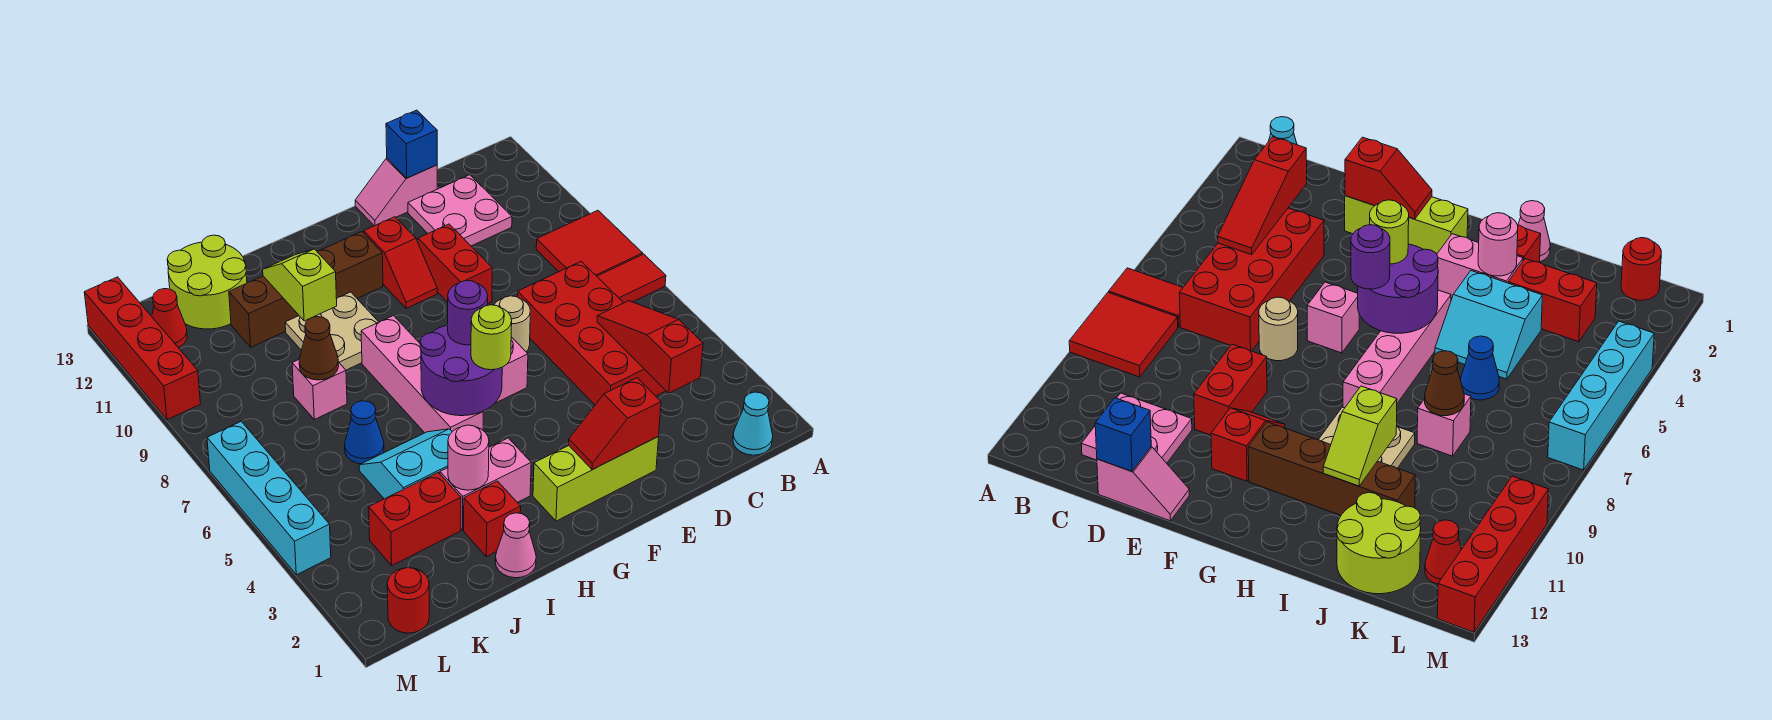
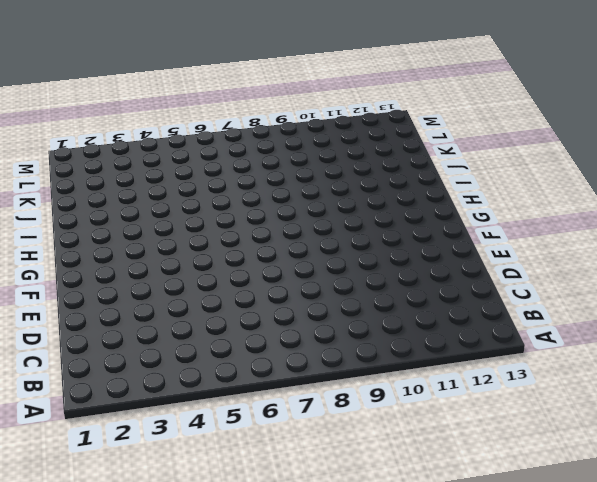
none -> red 1x2 tile [597,254,666,303]
none -> red 2x2 tile [536,210,643,276]
none -> cyan 1x1 cone [733,392,773,455]
none -> red 2x4 brick [518,261,666,405]

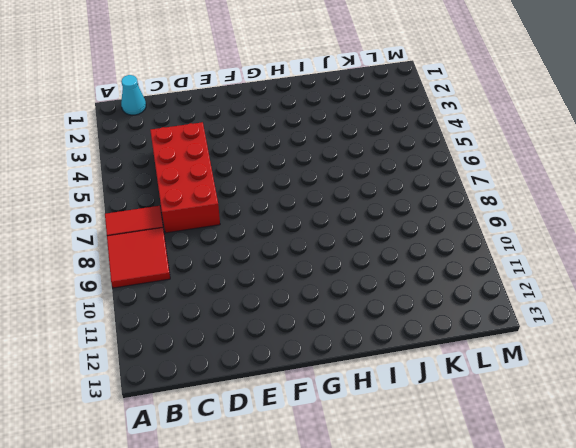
none -> pink 2x2 plate [408,175,512,246]
none -> pink 1x2 slope [355,158,437,226]
none -> lime 1x3 brick [533,437,659,521]
none -> tan 1x1 round brick [494,296,530,352]

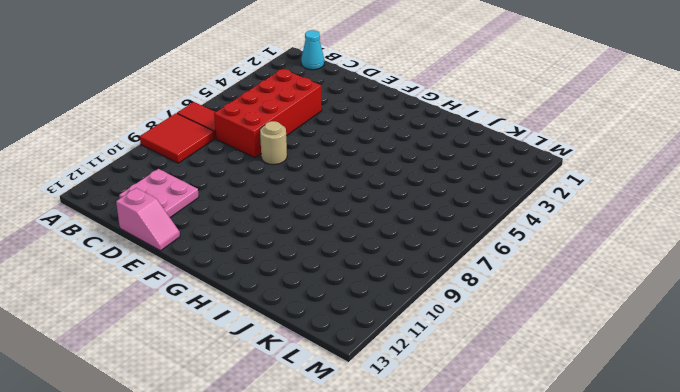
none -> lime 1x3 brick [533,437,659,521]
none -> red 1x2 brick [418,224,492,303]
none -> pink 1x1 brick [495,337,528,403]
none -> red 1x2 slope [364,217,437,308]

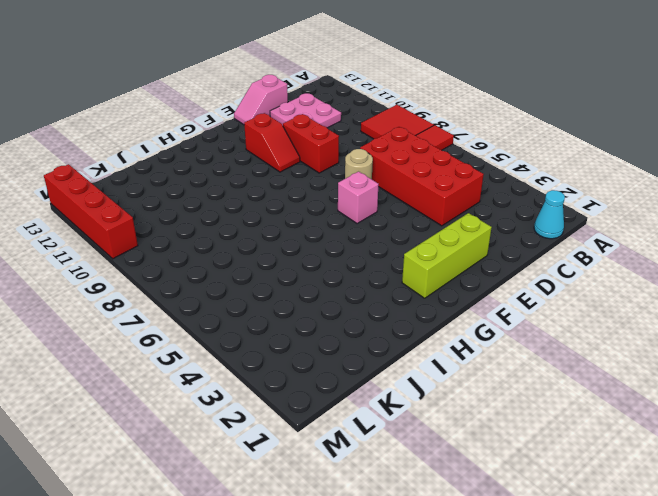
none -> brown 1x4 brick [229,232,383,347]
none -> pink 1x2 brick [440,438,531,530]
none -> pink 1x4 brick [361,316,483,433]
none -> tan 2x2 plate [285,292,378,370]

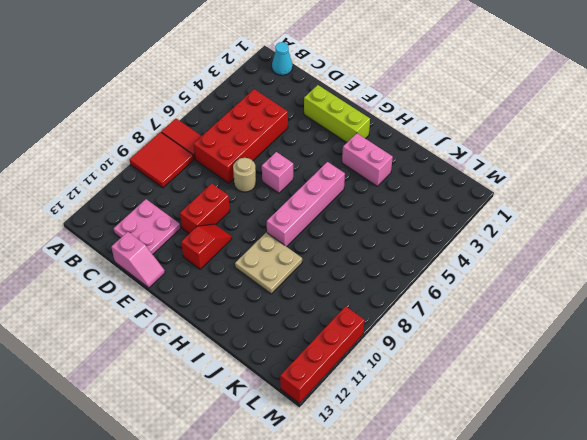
none -> brown 1x4 brick [229,232,383,347]
none -> pink 1x1 cone [495,513,536,578]
none -> red 1x1 brick [464,481,521,557]
none -> cyan 2x2 slope [359,429,452,499]

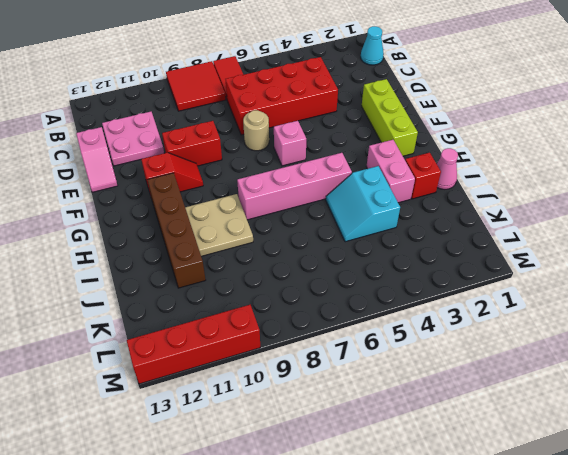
none -> red 1x2 brick [369,472,461,565]
none -> blue 1x1 cone [345,401,384,464]
none -> pink 1x1 brick [292,360,347,419]
none -> lime 2x2 round brick [167,235,247,329]

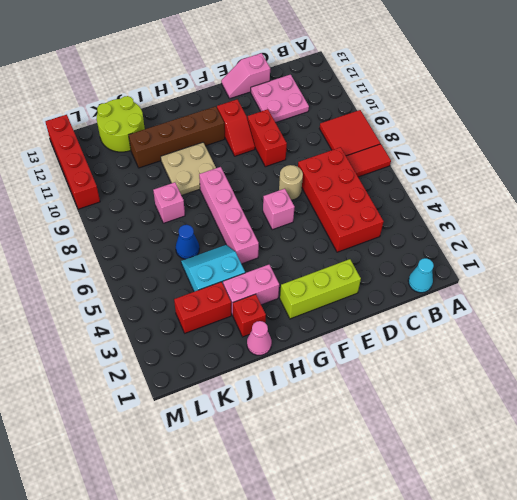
none -> red 1x1 round brick [387,568,429,633]
none -> red 1x1 cone [152,289,187,348]
none -> cyan 1x4 brick [207,421,331,575]
none -> red 1x3 slope [597,301,703,393]

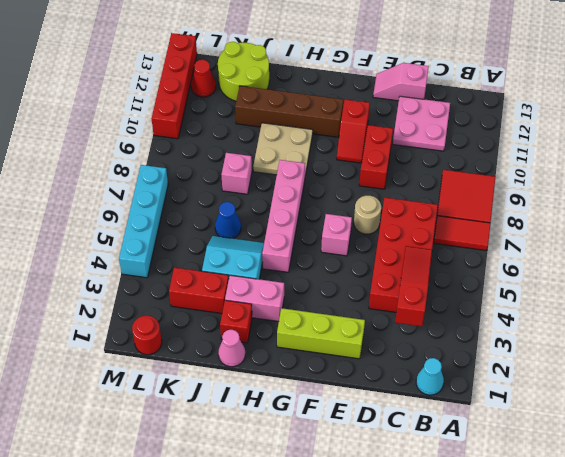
none -> blue 1x1 brick [386,110,437,178]
none -> red 1x2 slope [569,378,661,470]
none -> purple 2x2 round brick [420,325,502,416]
none -> pink 1x1 round brick [448,425,489,490]

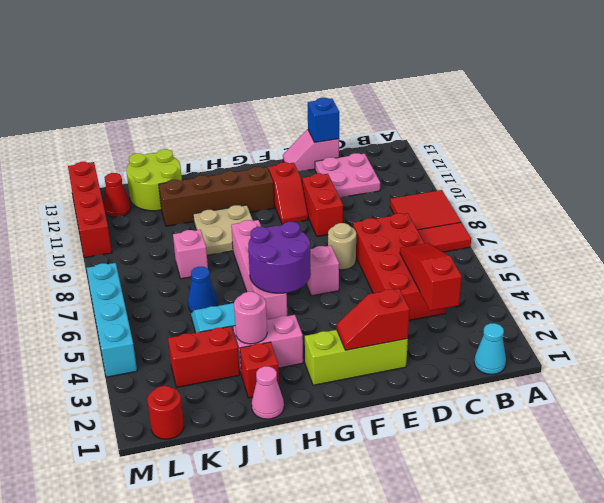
none -> lime 1x2 slope [263,249,337,321]
none -> brown 1x1 cone [299,317,339,380]
none -> lime 1x1 round brick [471,305,512,370]
none -> purple 1x1 round brick [448,281,488,345]

